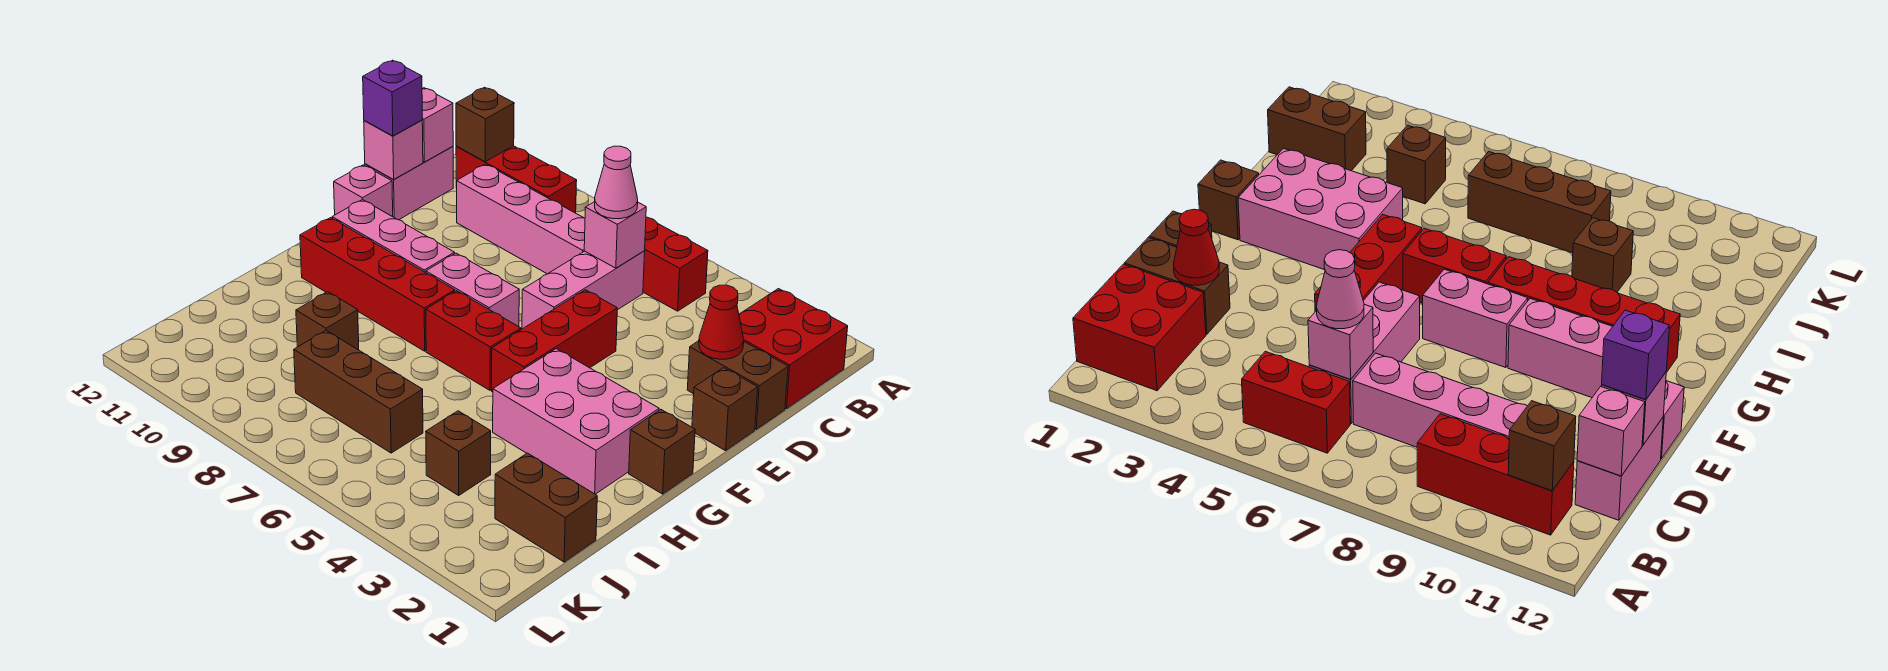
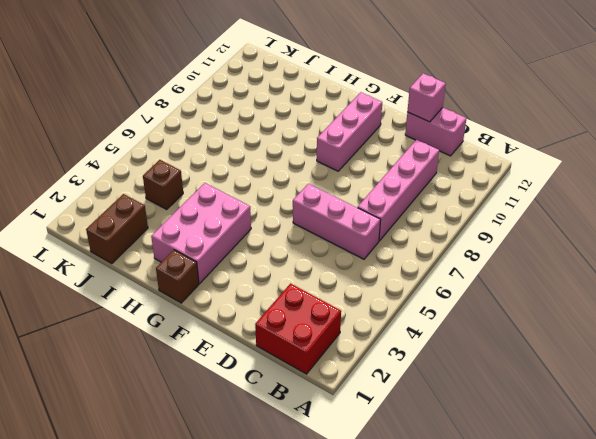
none -> red 1x2 brick [643,217,708,311]
none -> red 1x3 brick [456,146,577,213]
none -> brown 1x2 brick [687,341,788,429]

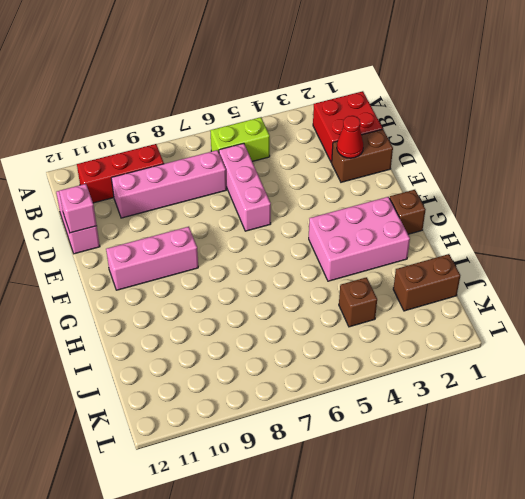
lime 1x2 brick [210,117,270,162] -> red 1x2 brick [643,217,708,311]
none -> brown 1x1 brick [692,368,758,451]
none -> red 1x3 brick [492,290,617,392]
none -> pink 1x1 brick [334,165,393,217]

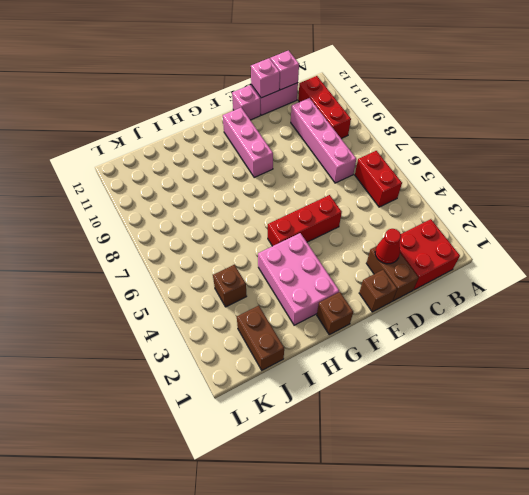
none -> pink 1x3 brick [522,251,645,329]
none -> pink 1x2 brick [426,253,519,327]
none -> red 1x2 brick [426,291,521,390]

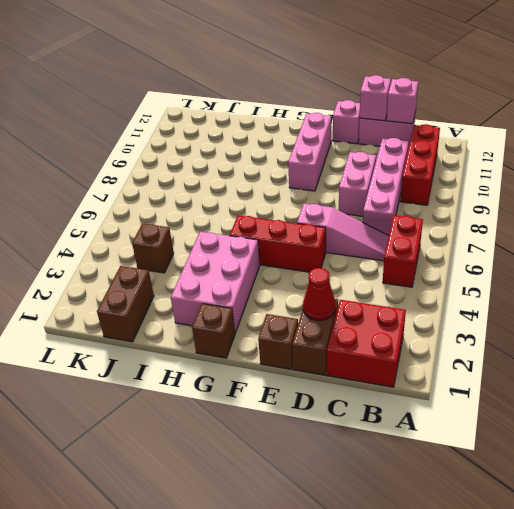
pink 1x3 slope [297,204,389,261] -> pink 1x3 brick [522,251,645,329]
pink 1x2 brick [339,152,376,216] -> pink 1x2 brick moved to [426,253,519,327]
none -> red 1x2 brick [426,291,521,390]
none -> red 1x4 brick [300,218,455,351]
none -> brown 1x1 brick [296,292,359,350]

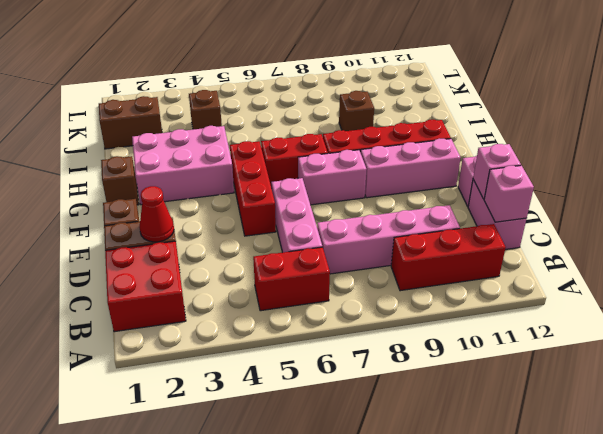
none -> brown 1x3 brick [294,331,423,453]
none -> brown 1x1 brick [456,87,514,162]
none -> pink 1x1 brick [584,202,646,268]

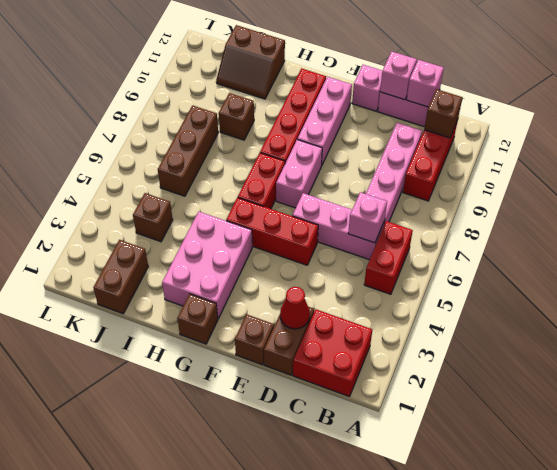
brown 2x2 slope [216,25,285,99] -> none
none -> pink 1x1 cone [595,146,638,219]
none -> purple 1x1 brick [363,60,422,136]

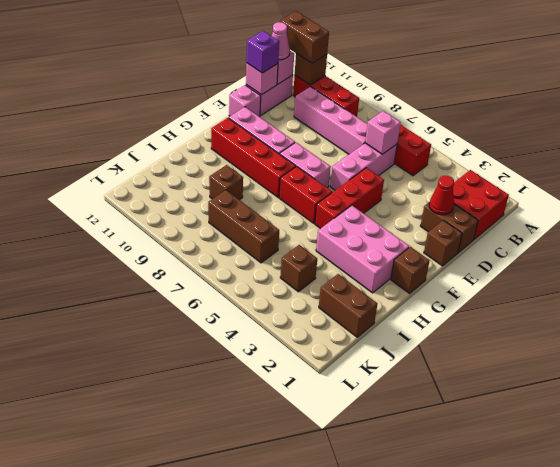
brown 1x2 brick [280,11,329,63] -> none
pink 1x1 cone [272,22,290,60] -> pink 1x1 cone moved to [595,146,638,219]

